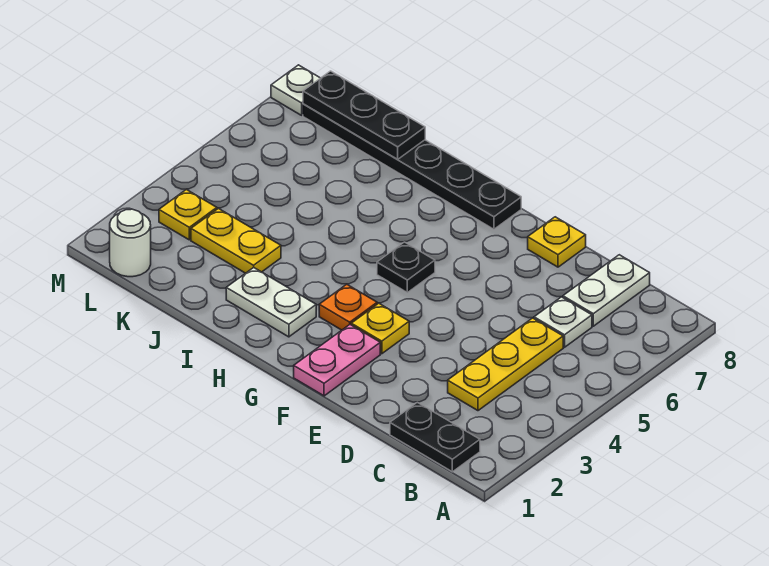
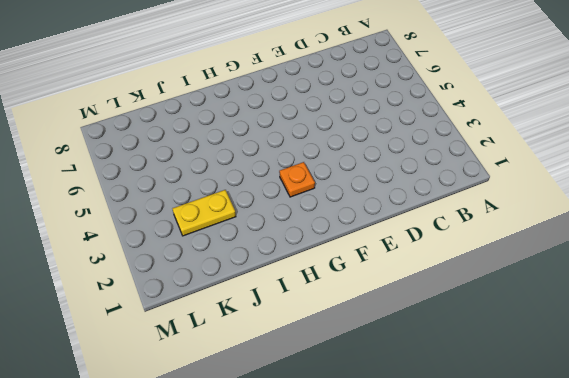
none -> black 1x2 plate [390,402,480,472]
none -> yellow 1x3 plate [448,318,563,411]
none -> white 1x1 plate [534,297,592,347]

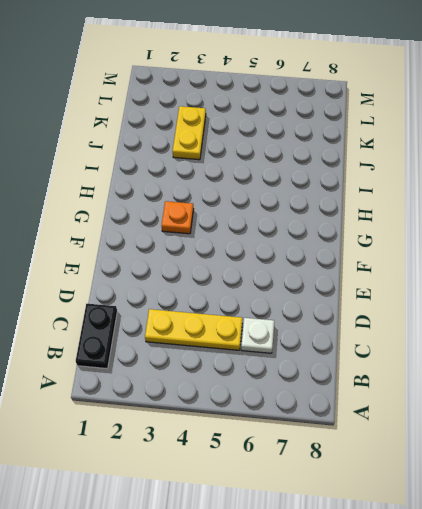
none -> white 1x2 plate [563,255,650,326]
none -> yellow 1x1 plate [528,217,586,267]
none -> pink 1x2 plate [294,325,380,396]

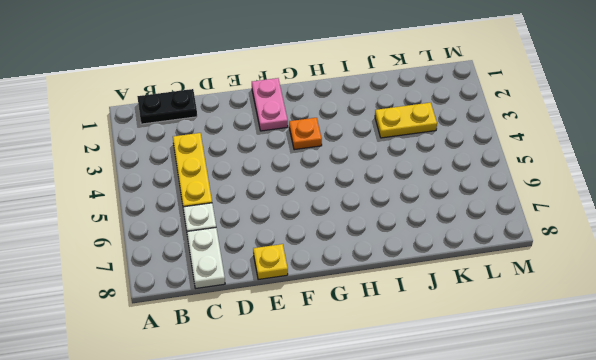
none -> yellow 1x1 plate [351,303,409,354]
none -> black 1x1 plate [377,242,435,293]
none -> black 1x6 plate [303,104,521,229]

